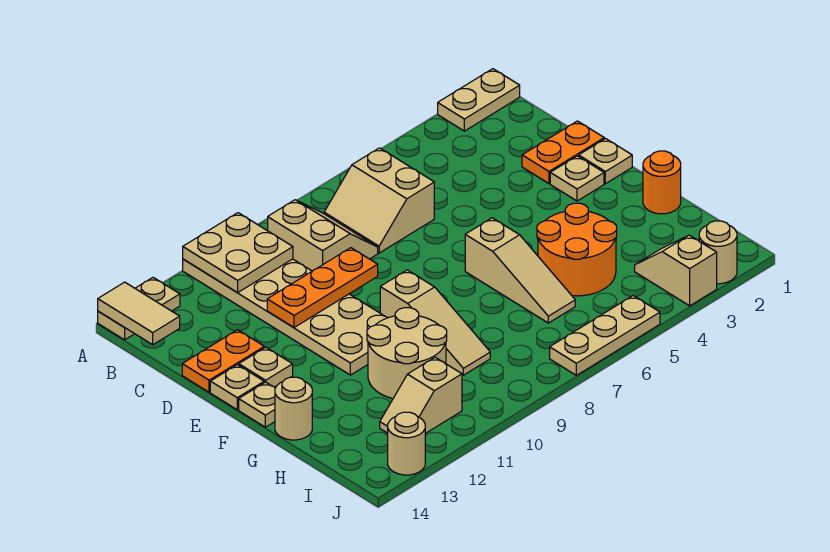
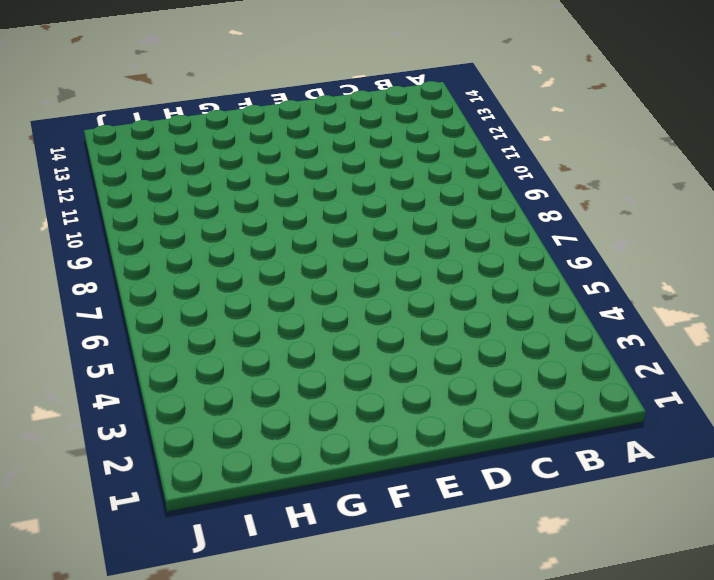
none -> tan 1x2 plate [438,69,520,131]
none -> tan 2x6 plate [183,259,388,375]
none -> tan 1x2 plate [98,278,180,340]

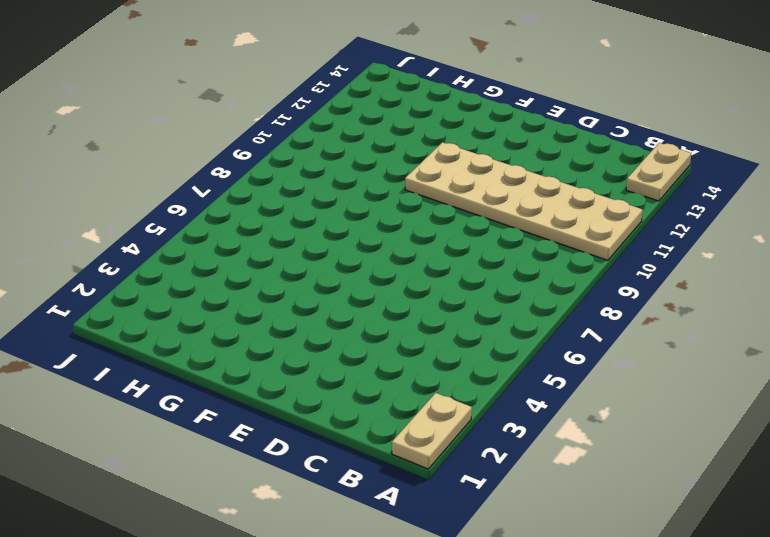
none -> tan 2x2 slope [324,148,434,253]
none -> tan 2x2 slope [268,200,378,271]
none -> orange 1x2 plate [522,121,604,183]

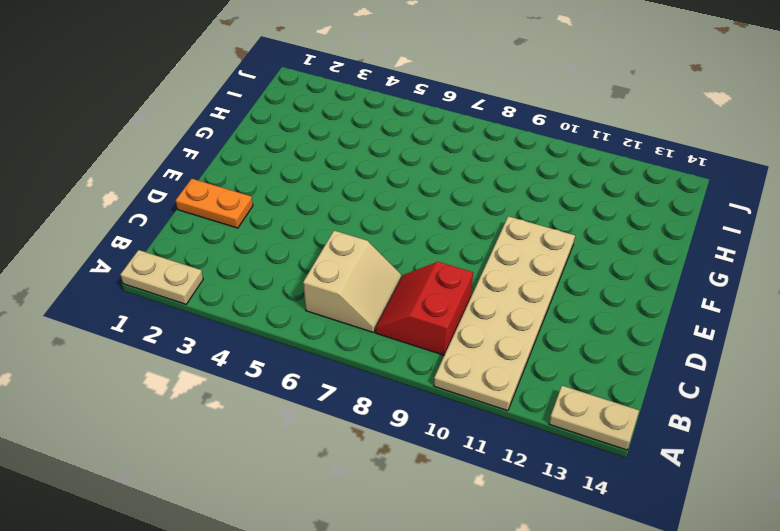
red 2x2 slope [375,262,473,355] -> tan 2x2 slope [268,200,378,271]
none -> orange 1x2 plate [182,330,264,392]
none -> tan 1x1 plate [579,139,632,184]
none -> tan 1x1 plate [550,156,604,201]

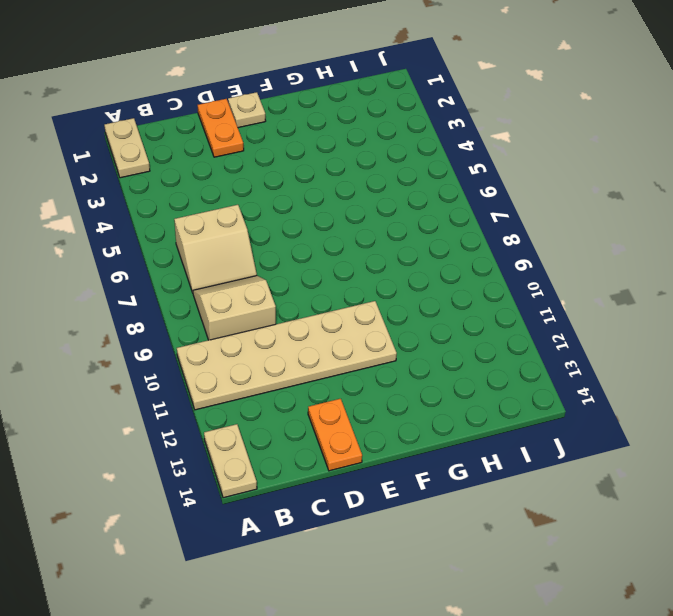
none -> tan 1x1 plate [550,156,604,201]
none -> tan 1x1 plate [239,347,293,387]
none -> tan 1x1 plate [210,365,264,410]

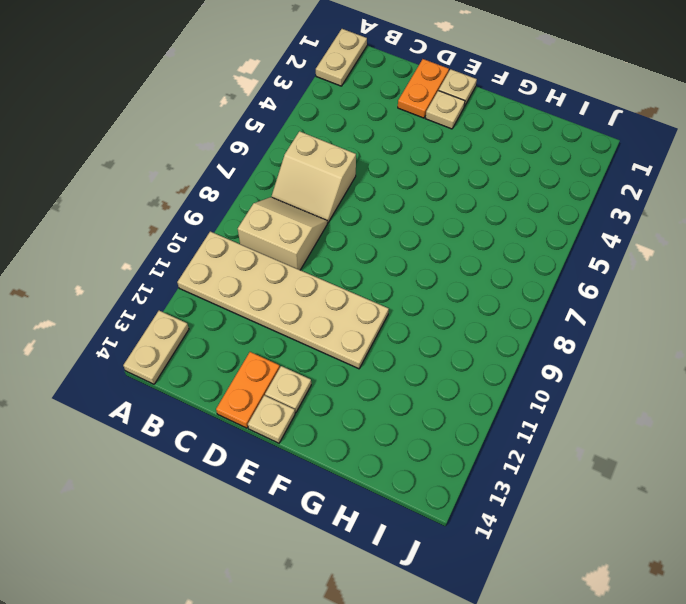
none -> tan 1x3 slope [465,218,575,323]
none -> tan 1x3 slope [380,270,490,375]
none -> tan 1x1 plate [239,382,275,427]

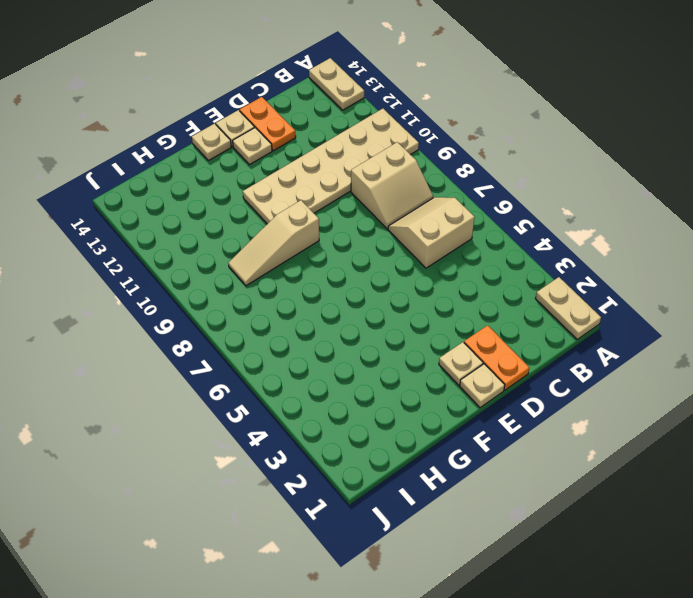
none -> tan 1x3 slope [465,218,575,323]
none -> orange 1x1 round brick [643,151,681,214]
none -> orange 2x2 round brick [537,203,617,296]

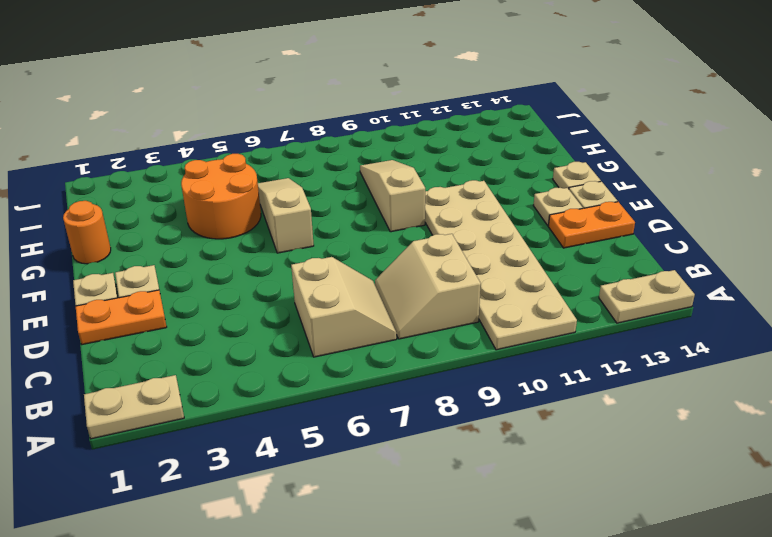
none -> tan 2x2 round brick [367,308,447,398]
none -> tan 1x1 round brick [275,377,312,440]
none -> tan 1x2 slope [635,235,717,306]

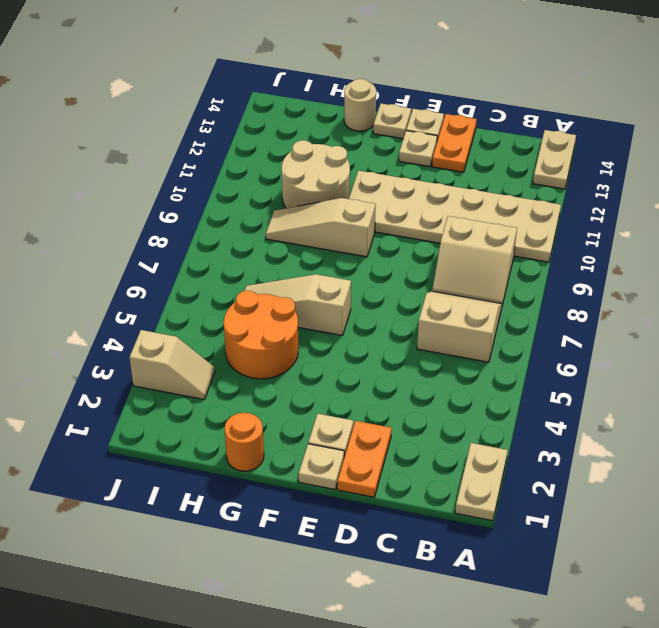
none -> tan 1x2 slope [380,357,462,434]
none -> tan 1x1 round brick [699,221,737,284]
none -> tan 1x3 plate [550,296,660,375]

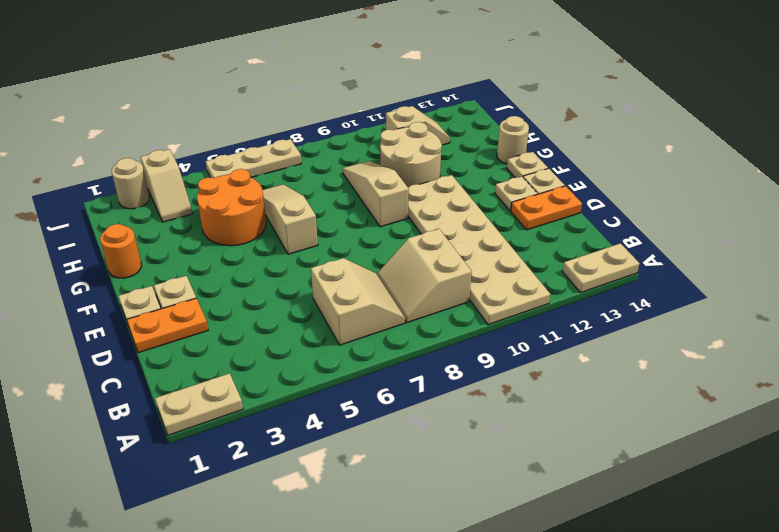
none -> tan 1x1 round brick [388,412,425,475]
none -> tan 2x2 plate [183,213,293,293]
none -> tan 1x2 tile [98,282,180,345]

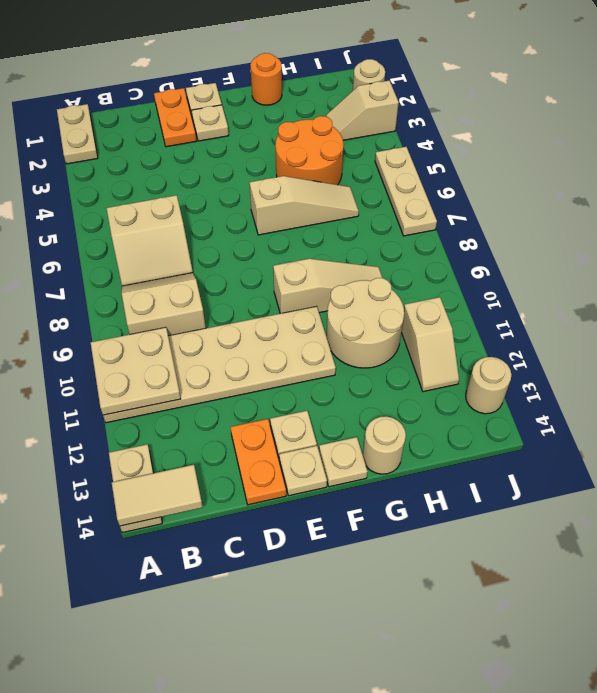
none -> orange 1x3 plate [267,248,378,327]

